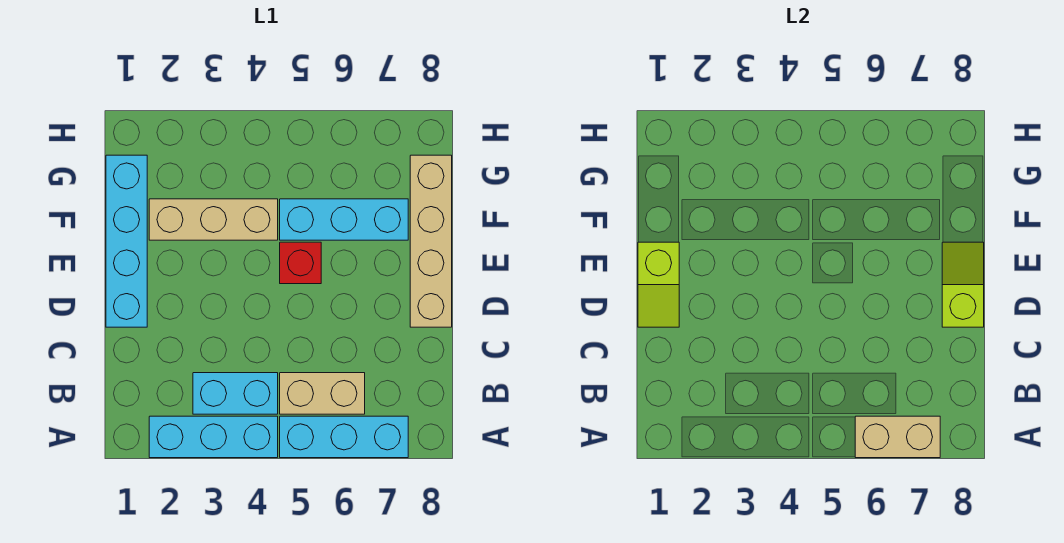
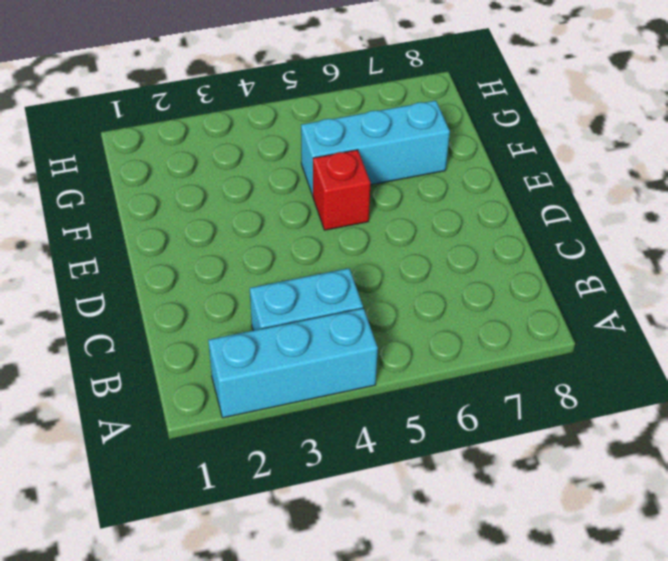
none -> cyan 1x3 brick [280,416,408,458]
none -> tan 1x2 brick [280,373,365,414]
none -> cyan 1x4 brick [106,155,147,327]

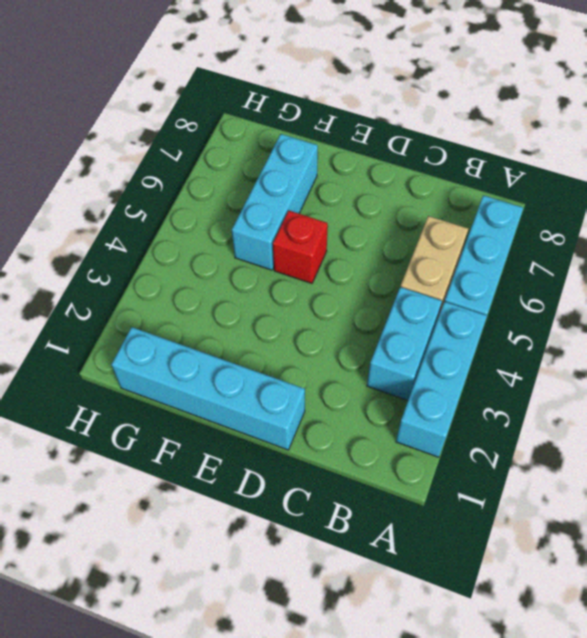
none -> tan 1x4 brick [410,155,452,327]
none -> tan 1x3 brick [149,199,278,240]
none -> tan 1x2 brick [855,416,940,458]

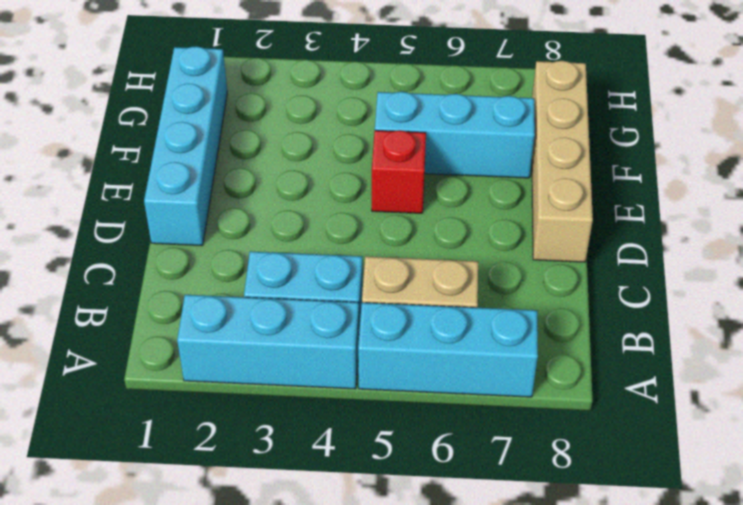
none -> tan 1x3 brick [149,199,278,240]
none -> tan 1x2 brick [855,416,940,458]
none -> lime 1x2 slope [638,242,679,327]

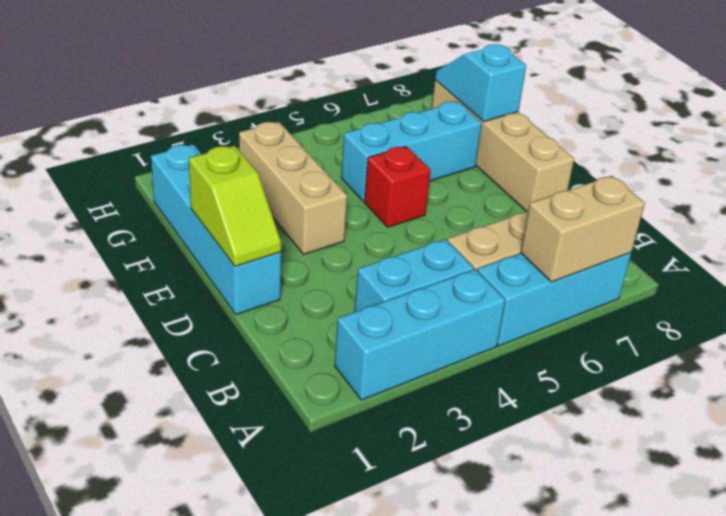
tan 1x3 brick [239,122,347,254] -> tan 1x3 brick turned to [149,199,278,240]
cyan 1x2 slope [435,44,526,122] -> none
none -> lime 1x2 slope [942,242,984,327]

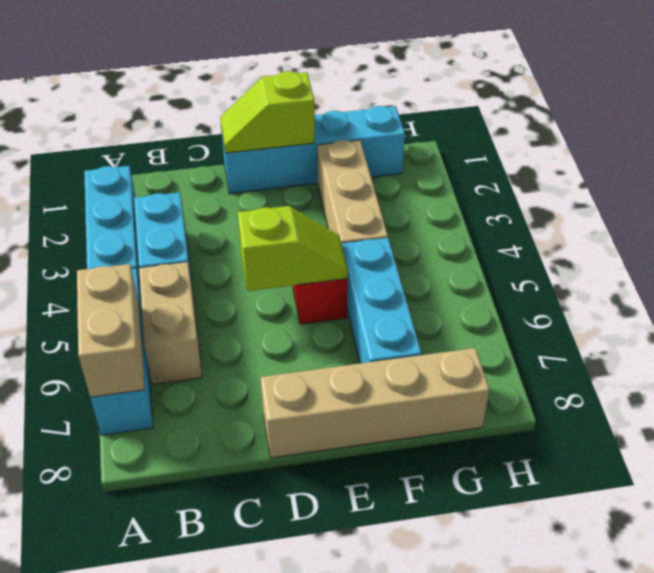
lime 1x2 slope [238,206,348,291] -> lime 1x2 slope moved to [942,242,984,327]

